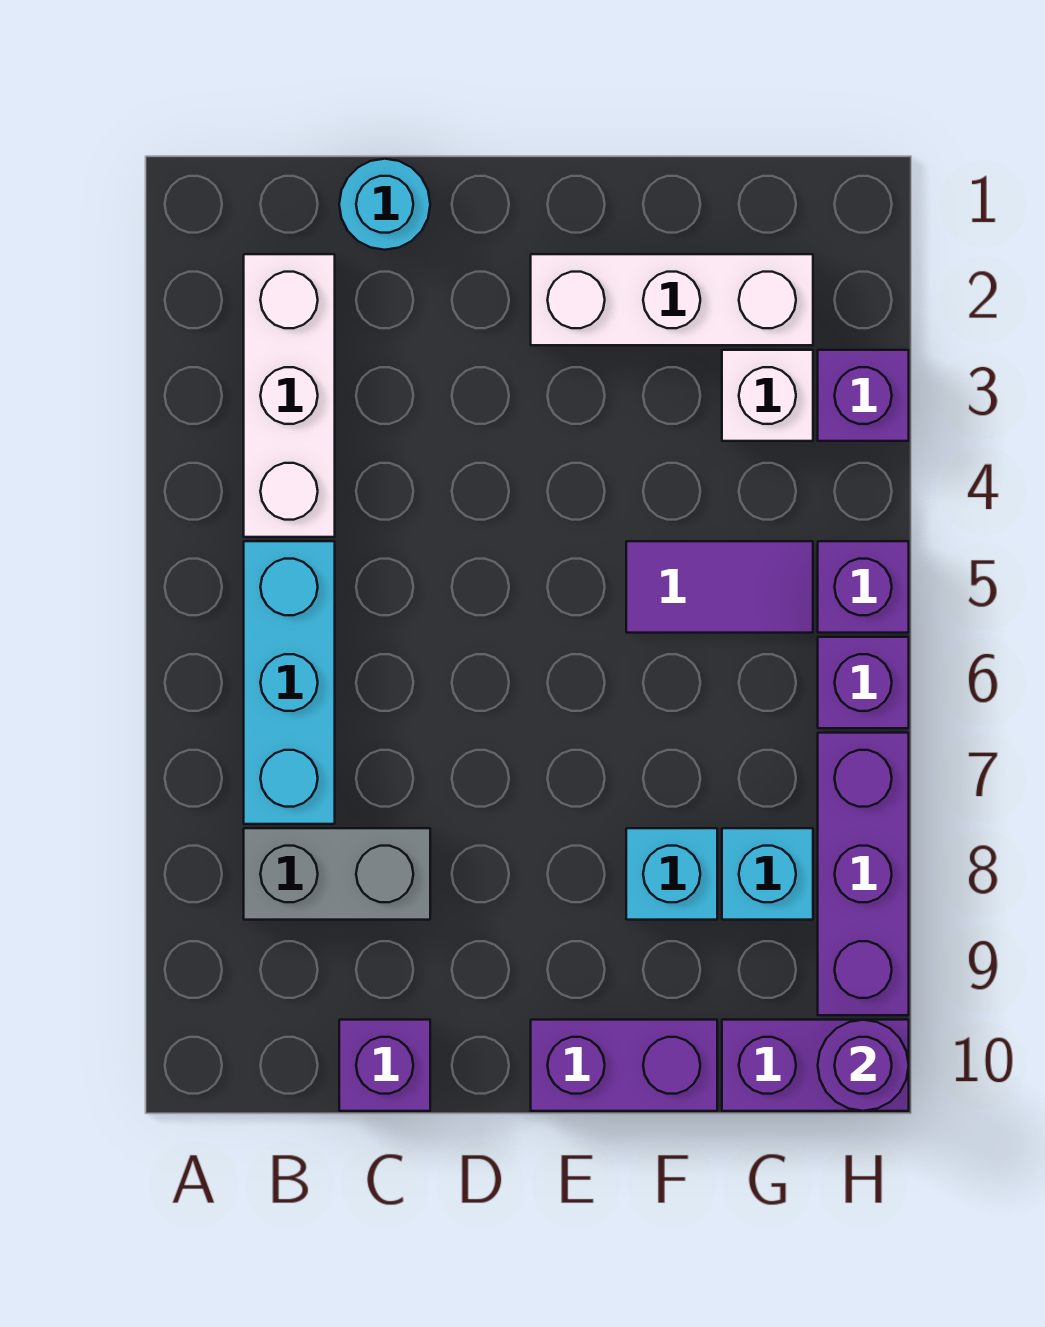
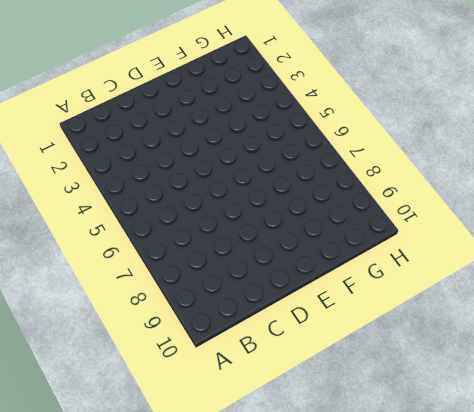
none -> white 1x3 brick [244,254,335,537]
none -> cyan 1x3 brick [244,541,335,824]
none -> grey 1x2 brick [244,828,430,920]

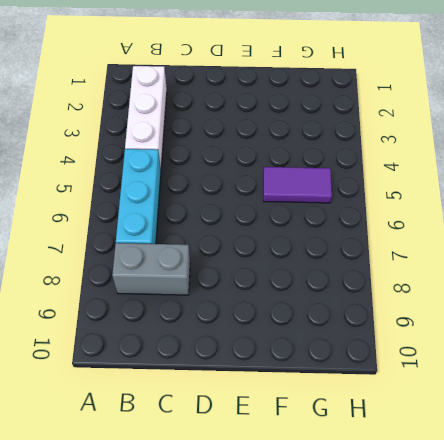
none -> cyan 1x1 round brick [339,159,430,250]
none -> purple 1x1 brick [339,1020,430,1111]
none -> white 1x3 brick [531,254,813,345]

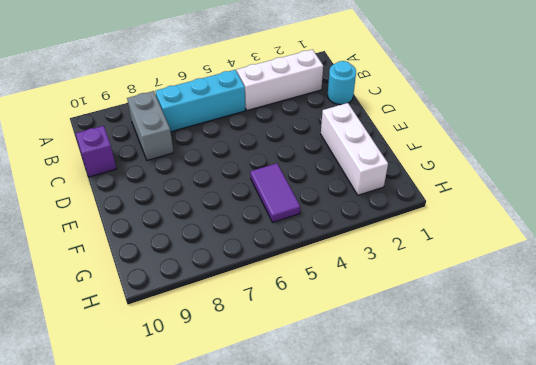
none -> purple 1x2 brick [531,1020,717,1111]
none -> cyan 1x1 brick [626,828,717,920]
none -> white 1x1 brick [722,350,813,441]

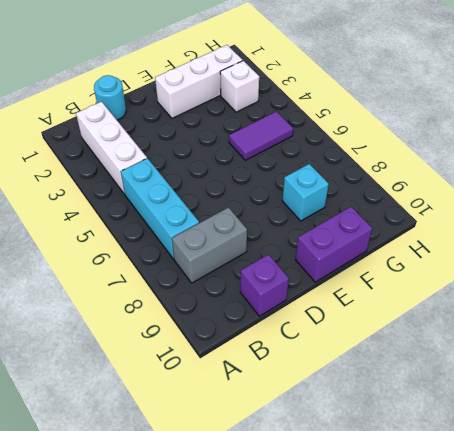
none -> cyan 1x1 brick [722,828,813,920]
none -> purple 1x2 brick [722,1020,909,1111]
none -> purple 1x1 brick [818,350,909,441]

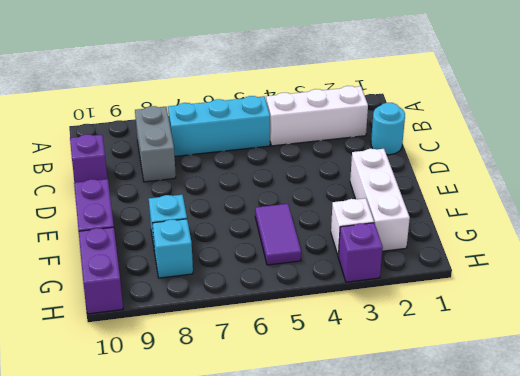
none -> purple 1x1 brick [818,541,909,633]
none -> purple 1x1 brick [818,637,909,728]
none -> purple 1x3 brick [818,733,909,1015]

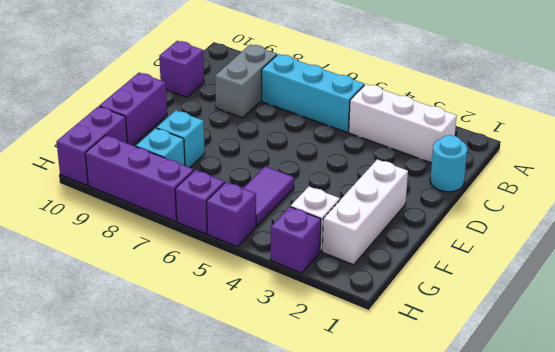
none -> purple 1x1 round brick [818,1020,909,1111]

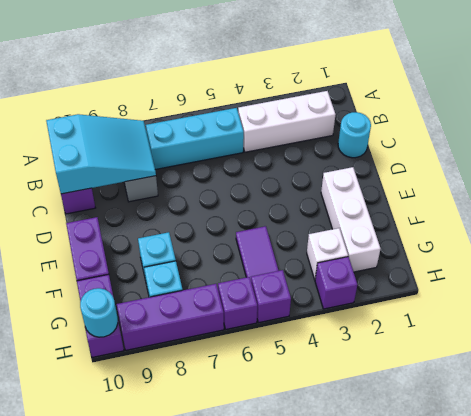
cyan 2x3 slope [46,114,156,194] -> none
cyan 1x1 round brick [80,288,118,337] -> purple 1x1 round brick [818,1020,909,1111]

